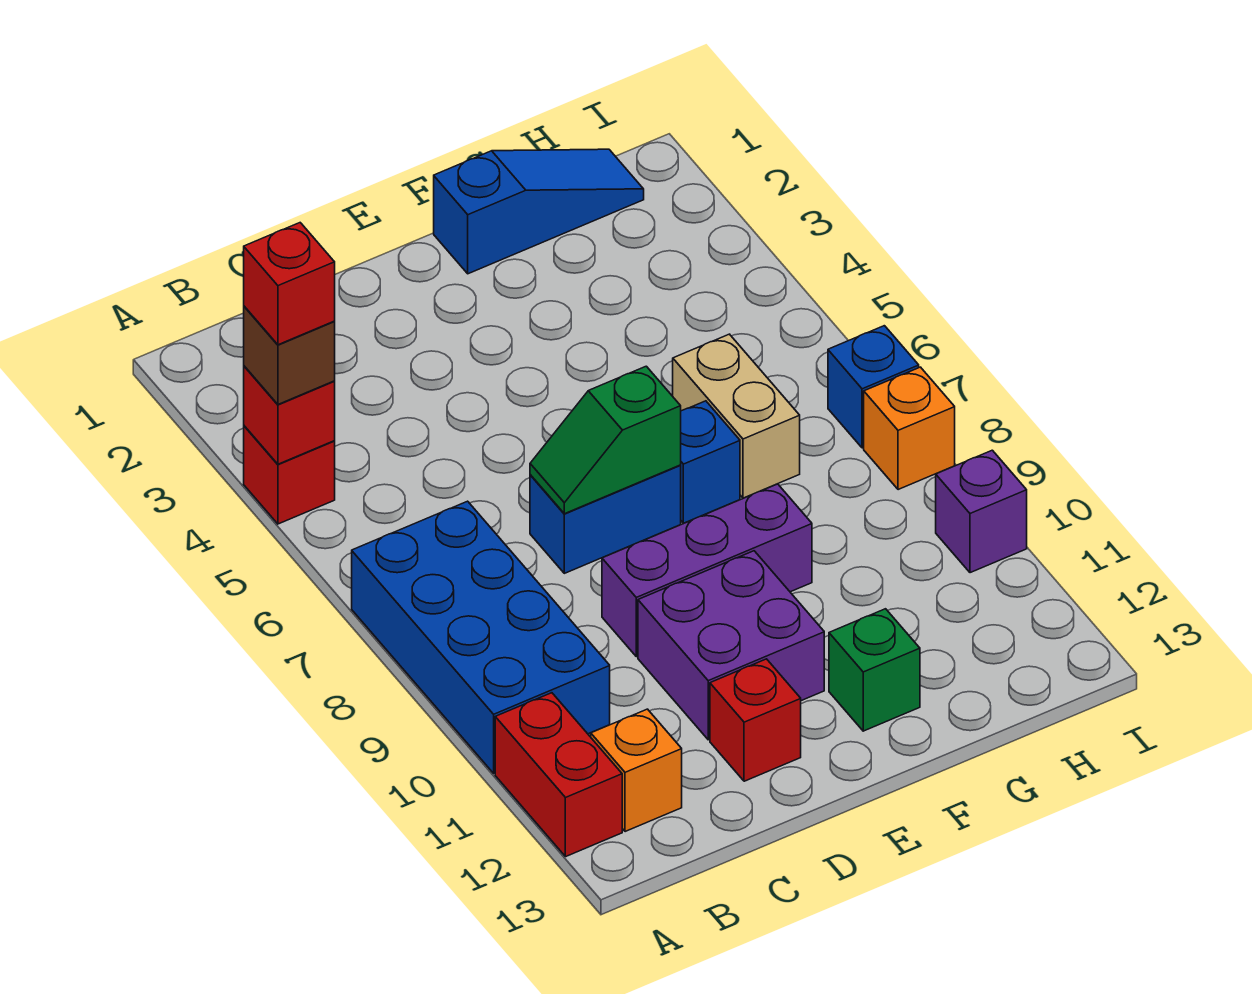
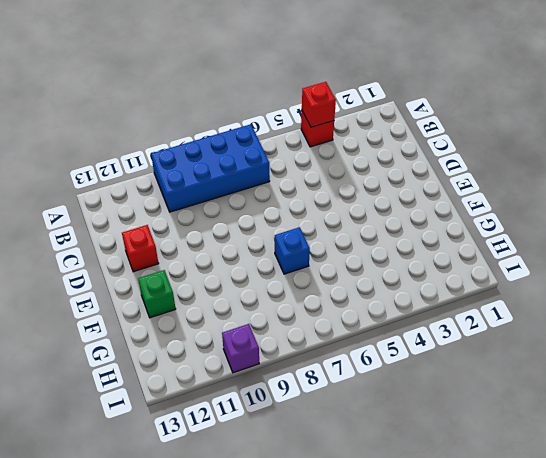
none -> red 1x2 brick [495,693,622,857]
none -> orange 1x1 brick [591,709,682,832]
none -> blue 1x2 brick [530,465,681,573]

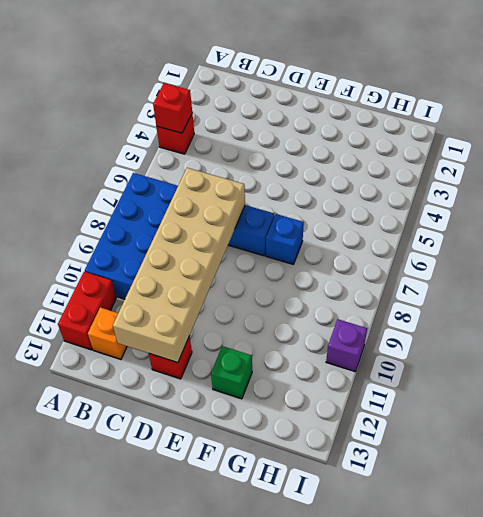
tan 2x6 brick [113,168,245,363] -> green 1x2 slope [530,366,681,514]
none -> purple 1x3 brick [602,484,812,657]
none -> purple 2x2 brick [638,551,824,740]
none -> blue 1x3 slope [434,149,644,274]

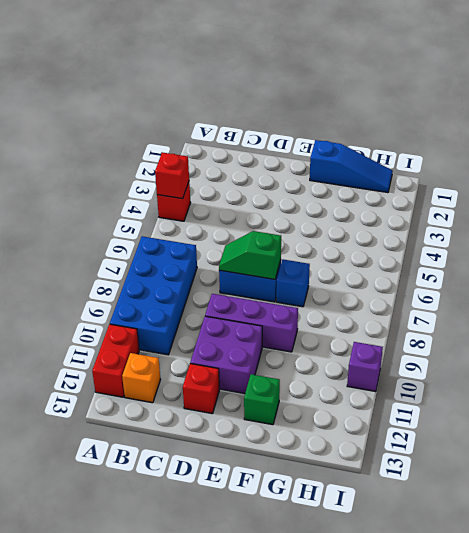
none -> tan 1x2 brick [673,334,800,498]
none -> blue 1x1 brick [828,326,919,448]
none -> orange 1x1 brick [864,367,955,490]

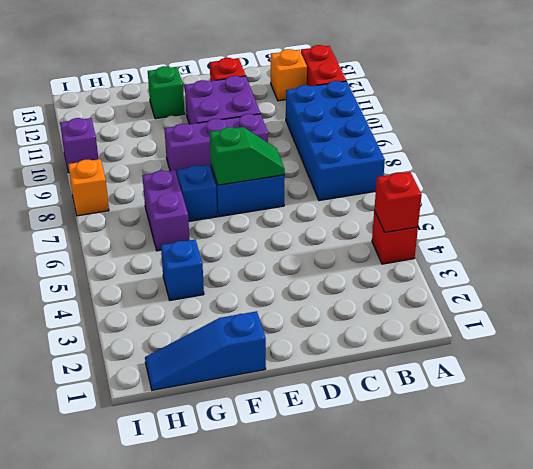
blue 1x1 brick [161,240,204,300] -> blue 1x1 brick moved to [828,326,919,448]
purple 1x2 brick [142,170,190,251] -> tan 1x2 brick [673,334,800,498]
none -> brown 1x1 brick [244,306,335,404]
none -> red 1x1 brick [244,223,335,345]

